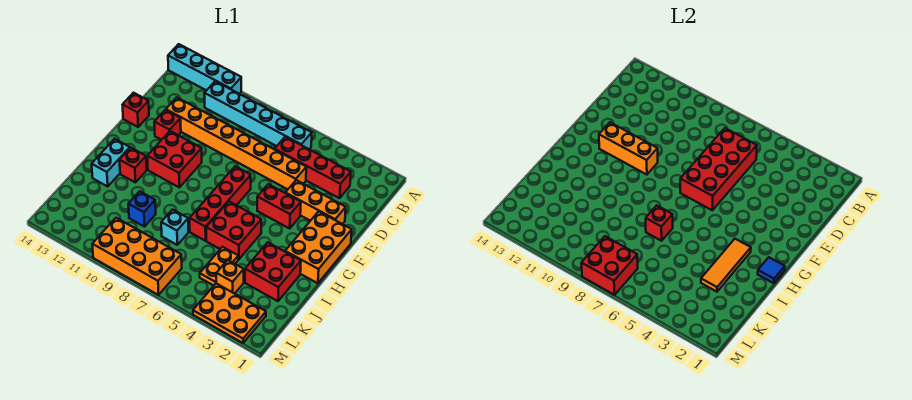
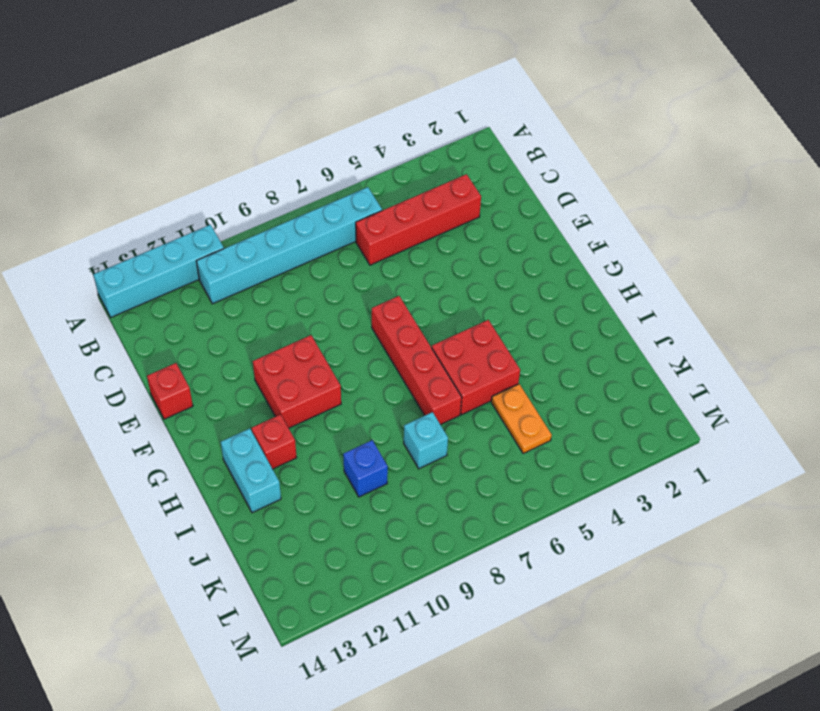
none -> orange 1x8 brick [166,97,306,189]
none -> orange 1x3 brick [286,180,346,224]
none -> red 1x1 brick [154,110,181,140]

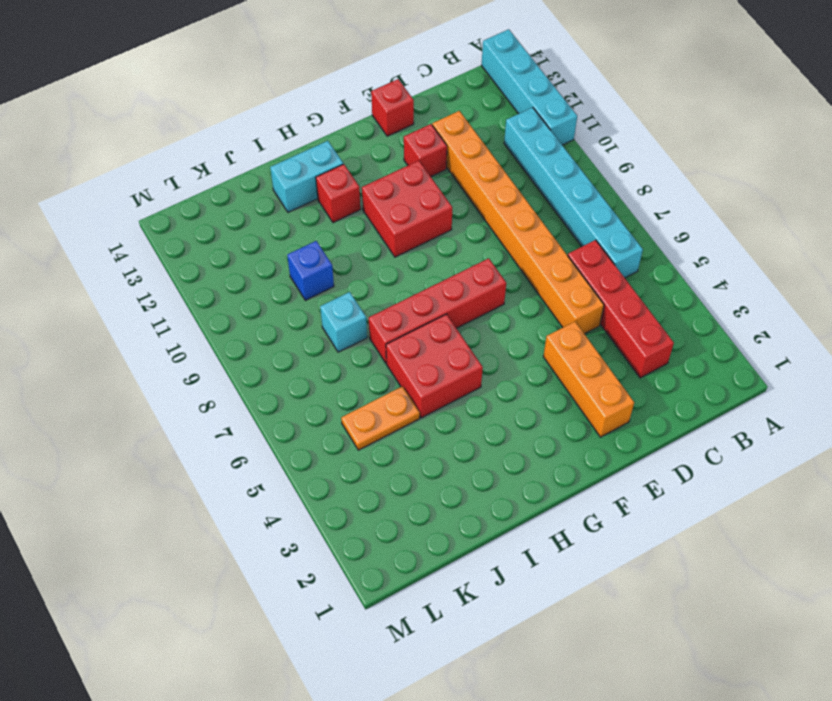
none -> orange 2x3 brick [285,211,352,283]
none -> red 1x2 brick [257,184,301,228]
none -> red 2x2 brick [245,242,301,301]

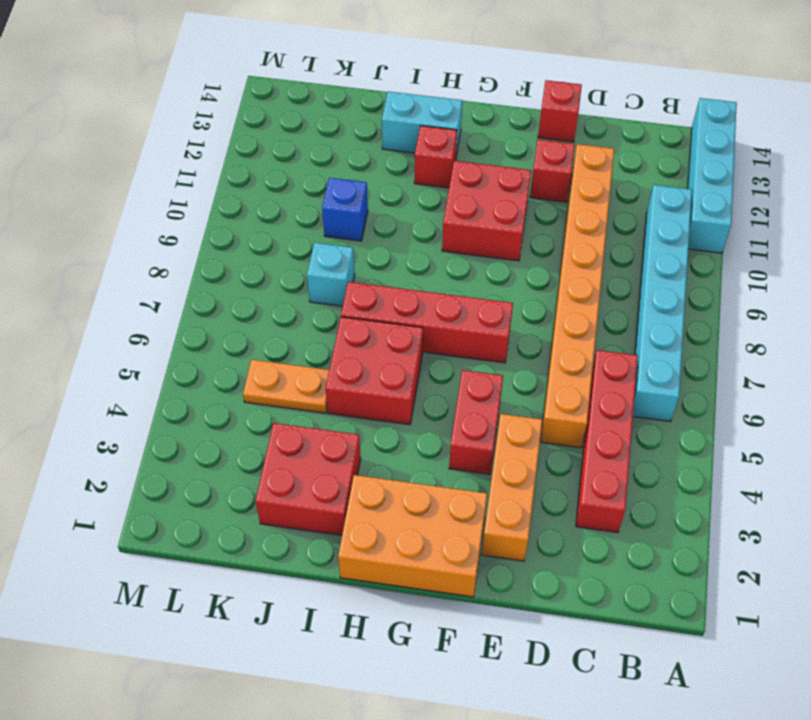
none -> orange 1x1 brick [216,260,244,294]
none -> orange 2x3 plate [193,283,266,343]
none -> orange 2x4 brick [92,218,182,295]

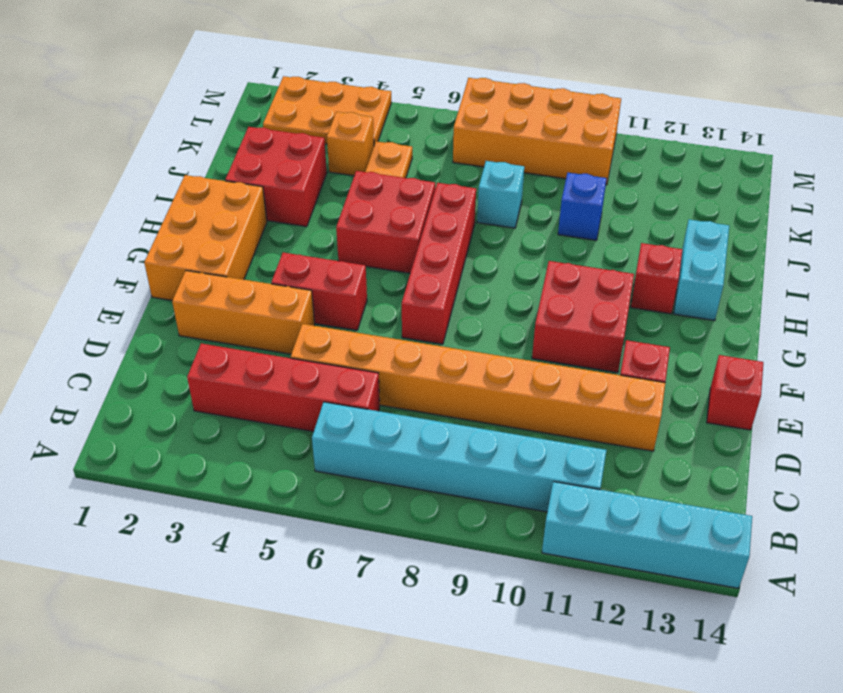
none -> red 2x4 brick [680,128,757,210]
none -> orange 1x3 brick [599,123,658,175]
none -> blue 1x1 tile [758,257,785,283]

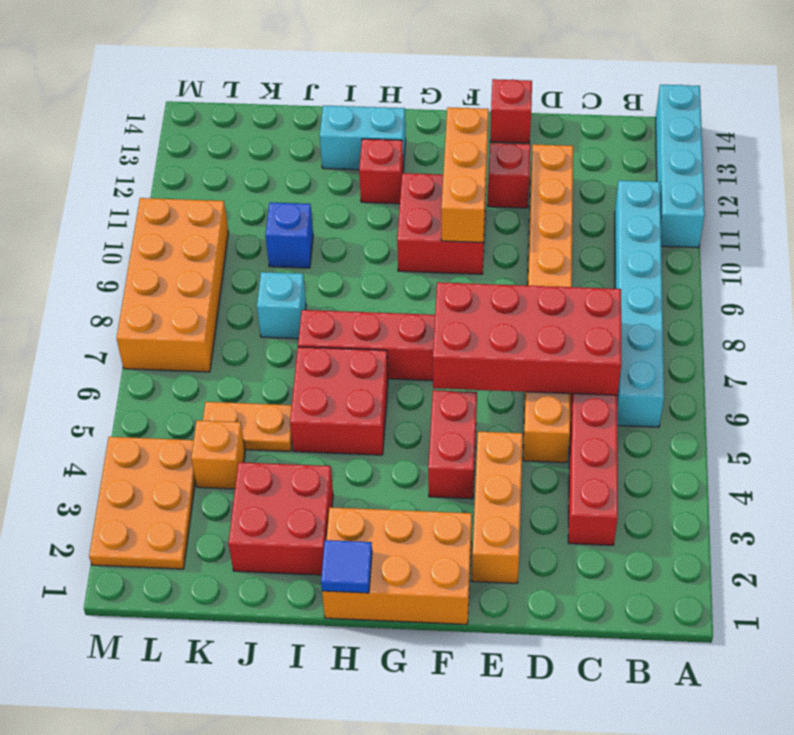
none -> orange 1x3 tile [701,239,751,292]
none -> red 1x1 brick [646,206,673,241]
none -> red 2x2 brick [581,236,638,295]

